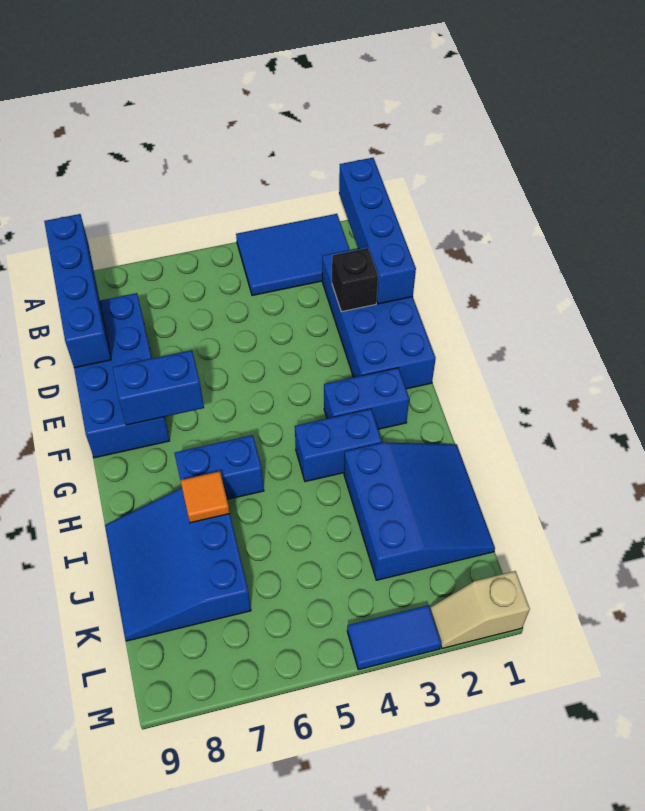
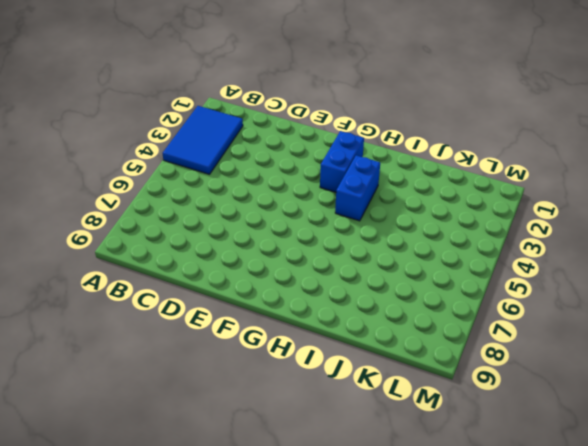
none -> blue 2x4 brick [322,248,436,389]
none -> blue 2x4 brick [74,293,170,458]
none -> blue 1x2 brick [174,435,264,499]

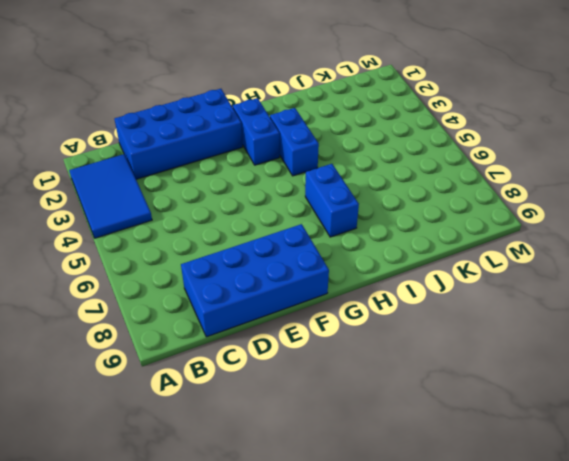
none -> blue 3x3 slope [344,442,495,580]
none -> blue 3x3 slope [105,488,251,641]
none -> tan 1x2 slope [430,571,530,648]

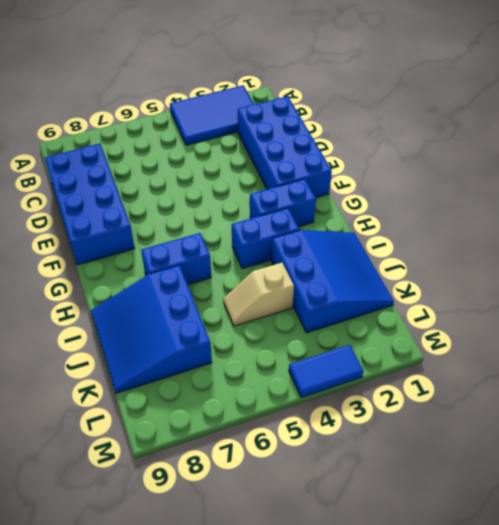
tan 1x2 slope [223,263,294,326] -> tan 1x2 slope moved to [430,571,530,648]
none -> blue 1x4 brick [339,158,416,304]
none -> blue 1x4 brick [44,214,111,368]
none -> black 1x1 brick [332,248,378,312]

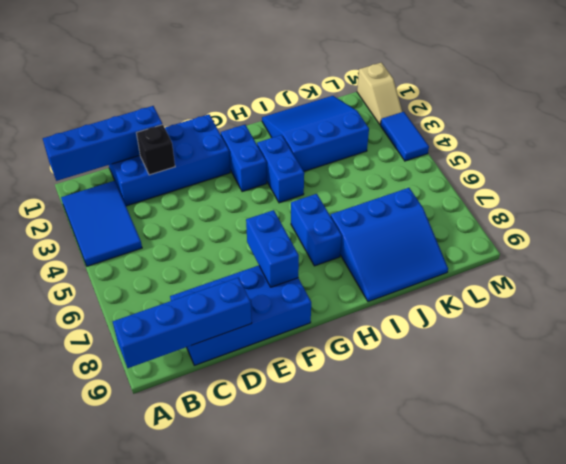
none -> orange 1x1 tile [180,471,230,523]

